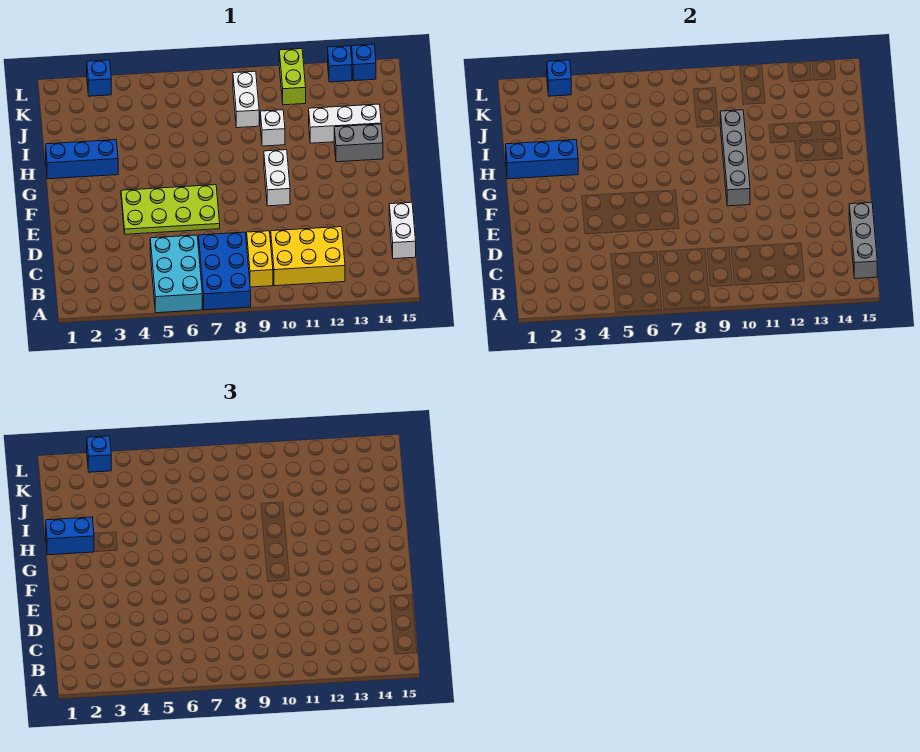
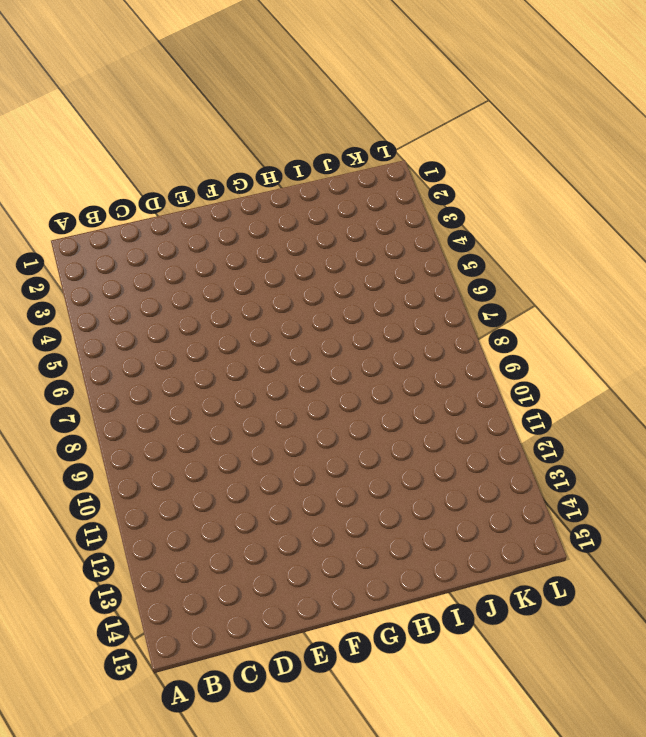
none -> cyan 2x3 brick [150,235,202,313]
none -> blue 2x3 brick [199,232,251,310]
none -> yellow 1x2 brick [247,231,273,287]

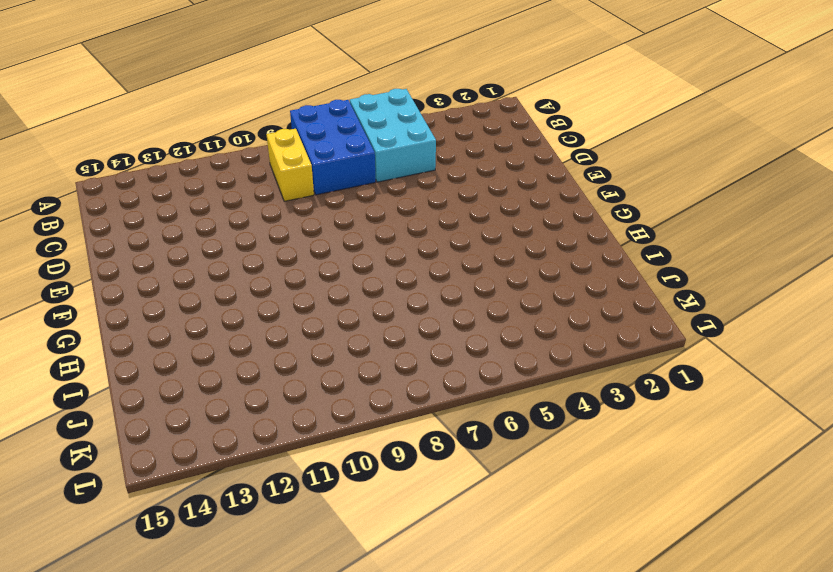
none -> yellow 2x3 brick [271,227,345,286]
none -> white 1x2 brick [389,202,416,259]
none -> lime 2x4 plate [121,185,220,234]

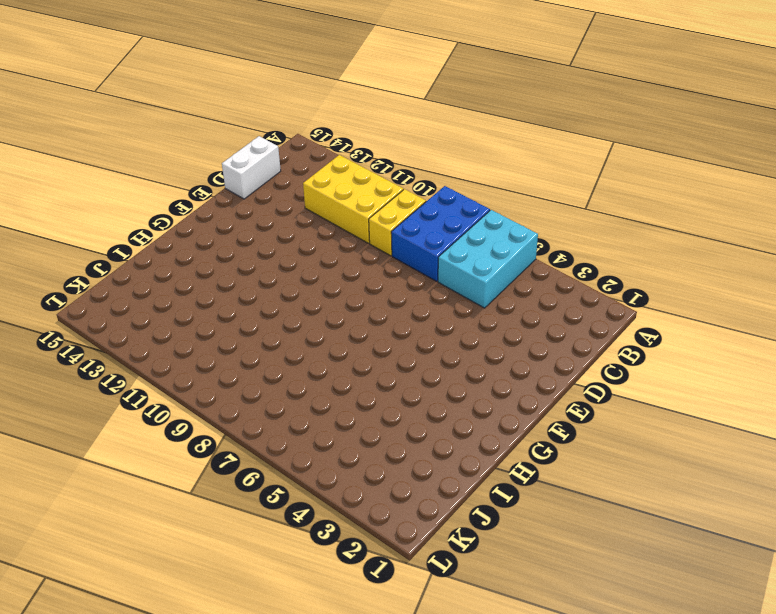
none -> lime 2x4 plate [121,185,220,234]
none -> white 1x2 brick [264,150,290,206]
none -> blue 1x3 brick [46,140,118,179]

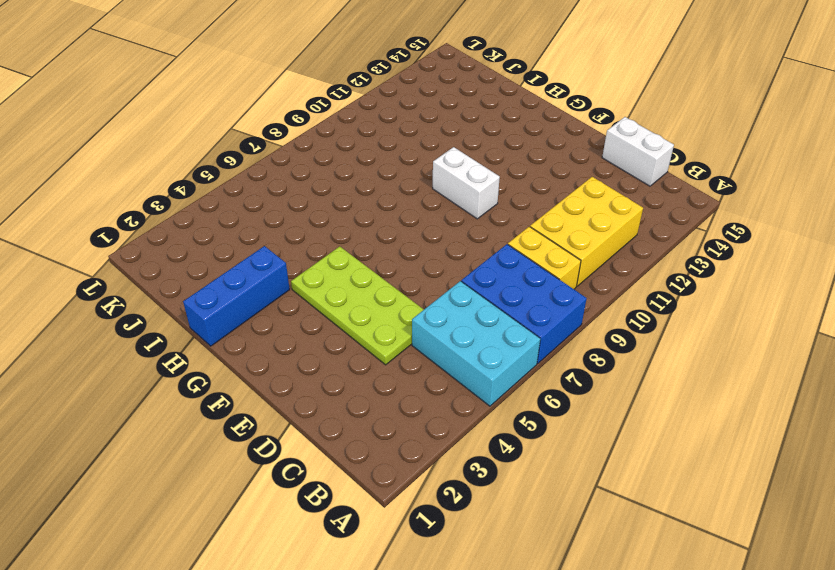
lime 2x4 plate [291,246,424,365] -> lime 2x4 plate turned to [121,185,220,234]
none -> grey 1x2 brick [334,124,383,162]
none -> white 1x1 brick [260,110,285,146]
none -> white 1x3 brick [309,104,381,143]

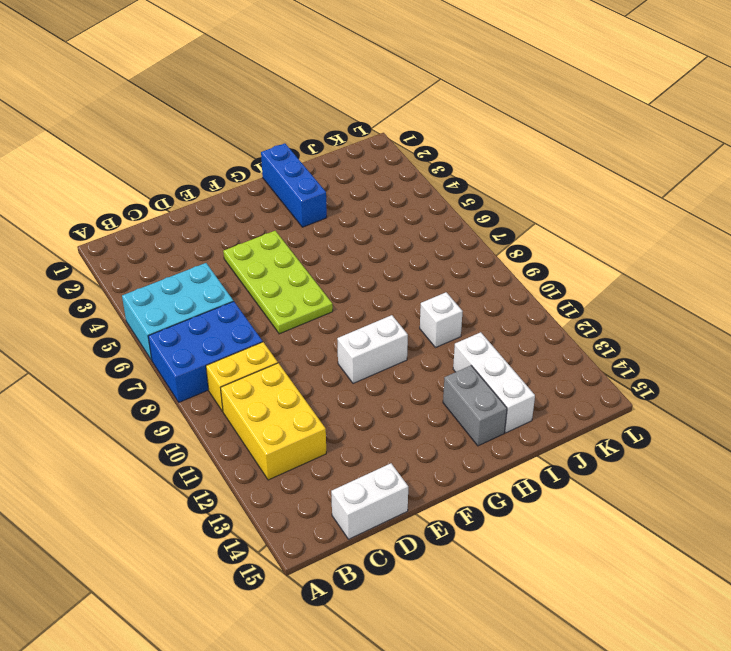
none -> white 1x2 brick [233,71,259,128]
none -> lime 1x2 brick [279,49,306,105]
none -> blue 1x1 brick [87,60,111,96]

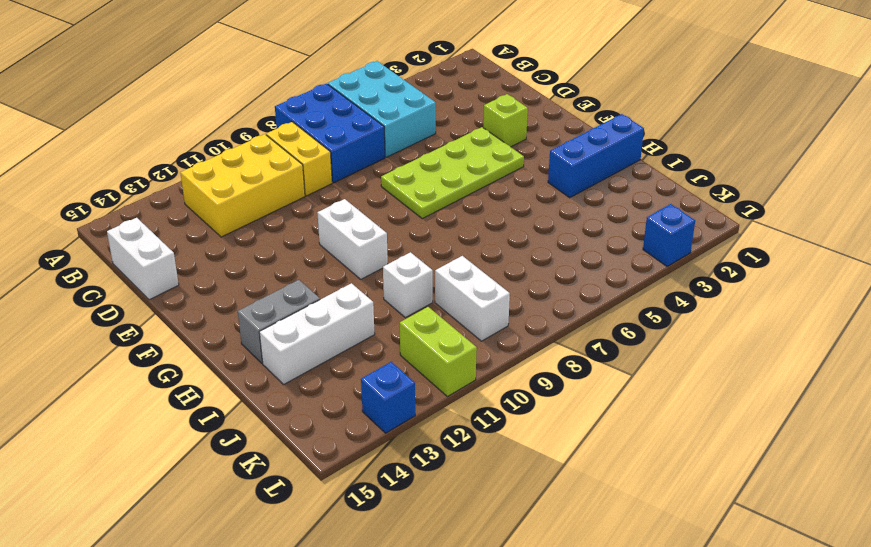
lime 1x1 brick [483,94,528,147] -> none
none -> blue 1x1 brick [352,44,376,81]
none -> grey 1x3 brick [849,202,877,279]
none -> grey 1x4 brick [720,110,750,206]

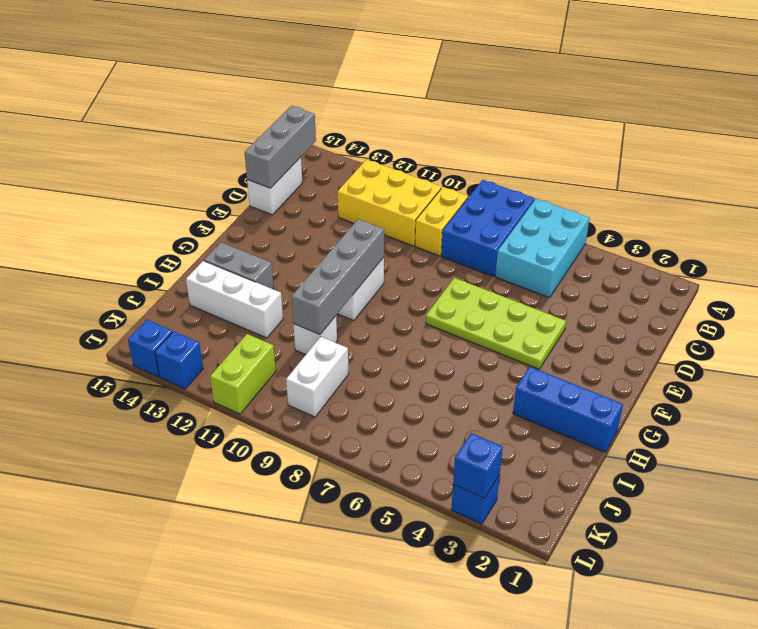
none -> blue 1x3 brick [506,140,578,179]
none -> blue 1x2 brick [46,517,94,555]
none -> blue 1x1 brick [87,436,111,472]

